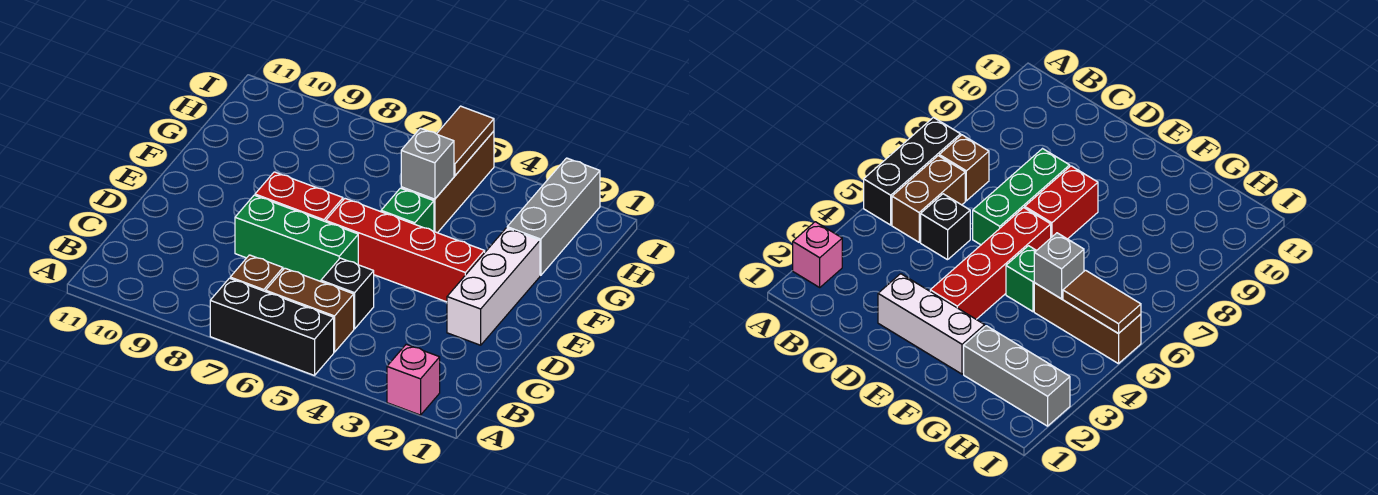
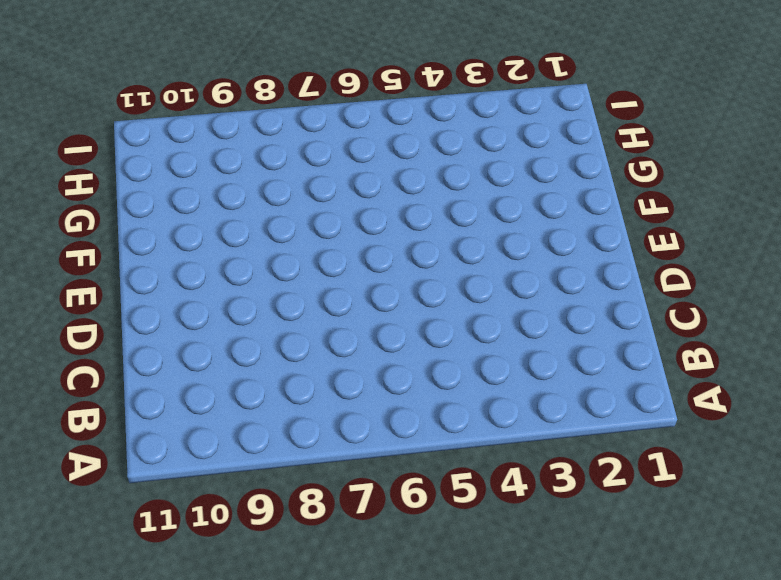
none -> pink 1x1 brick [387,344,440,415]
none -> black 1x3 brick [210,278,334,376]
none -> brown 1x2 brick [266,268,354,352]

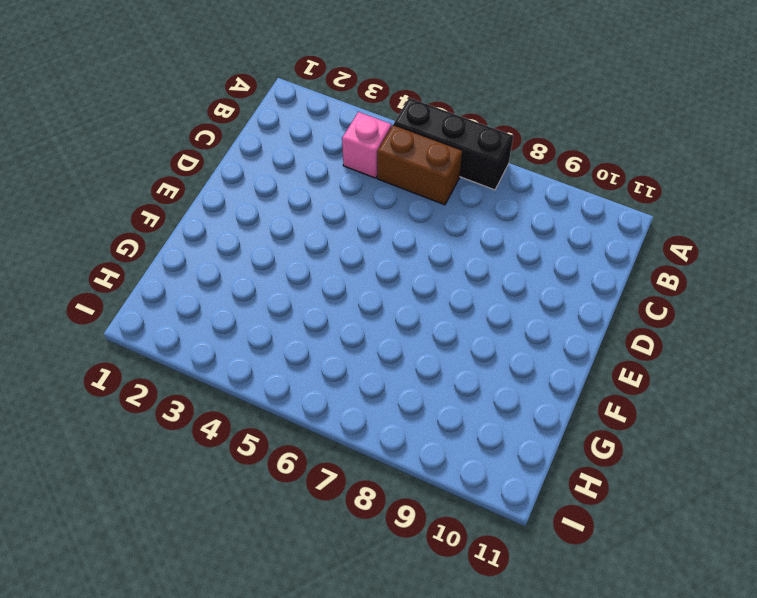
pink 1x1 brick [342,112,391,178] -> pink 1x1 brick moved to [387,344,440,415]
none -> brown 1x1 brick [230,255,283,292]
none -> black 1x1 brick [321,258,374,329]
none -> white 1x3 brick [447,228,540,345]

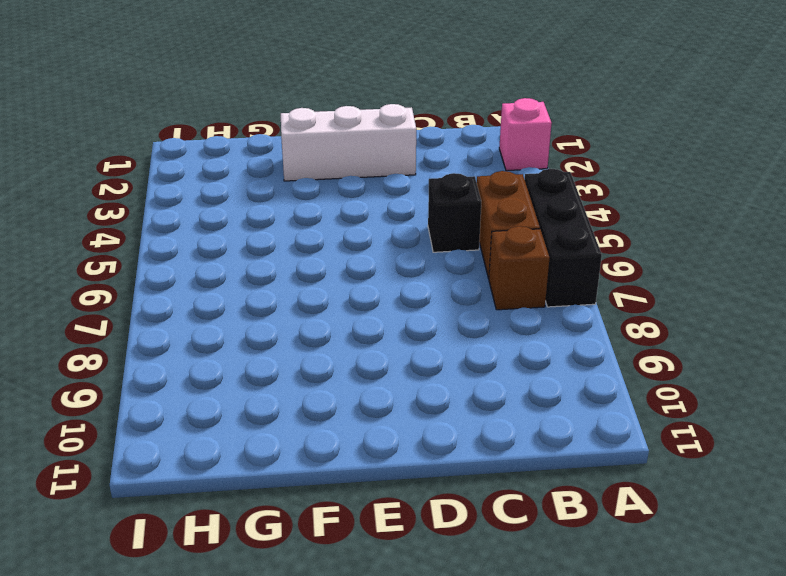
none -> green 1x3 brick [235,195,358,282]
none -> red 1x4 brick [326,199,485,302]
none -> red 1x2 brick [255,172,343,222]

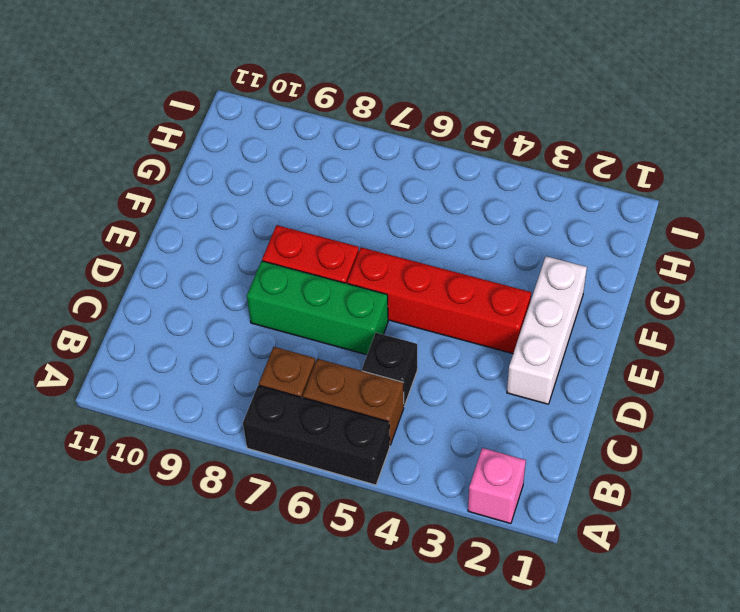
none -> green 1x1 brick [381,188,434,232]
none -> grey 1x3 brick [507,158,600,275]
none -> brown 1x3 brick [401,131,494,233]

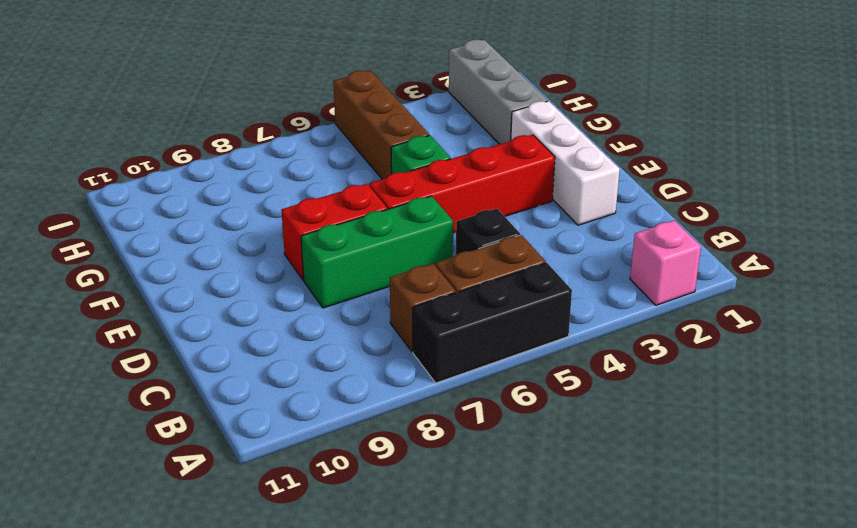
none -> grey 1x1 brick [401,128,454,199]
none -> brown 1x2 tile [437,106,494,176]

